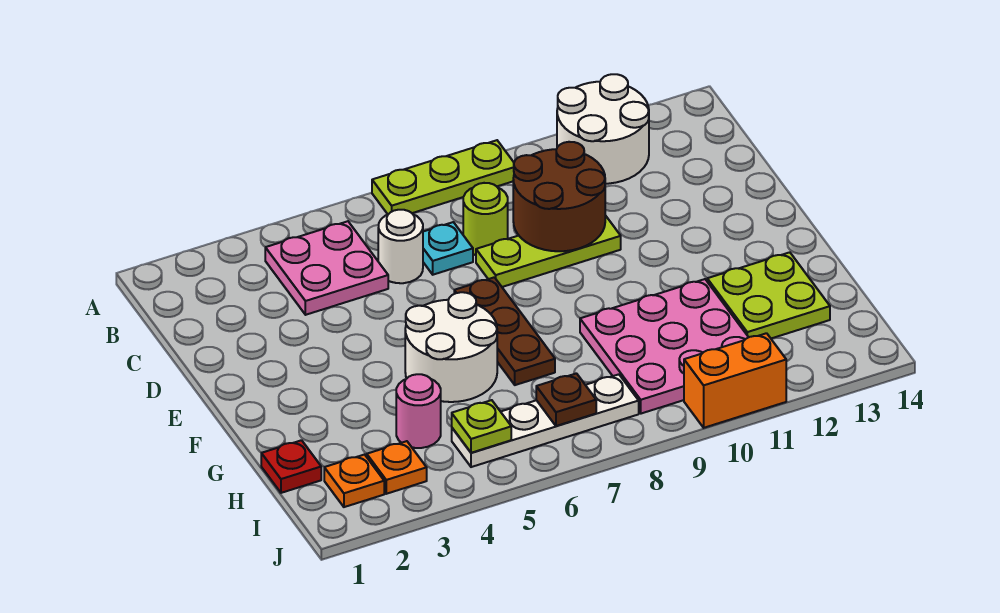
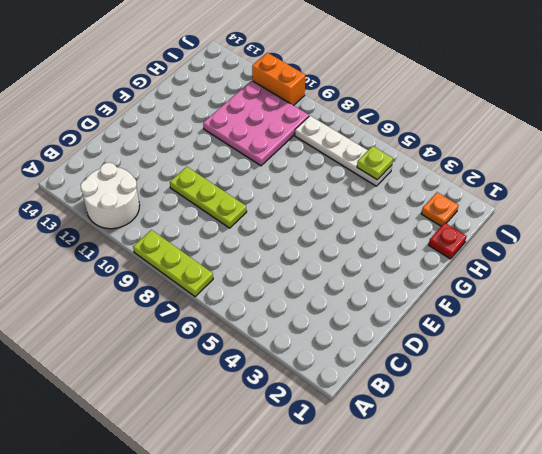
none -> pink 2x2 plate [265,221,388,315]
none -> white 1x1 round brick [378,210,423,283]
none -> cyan 1x1 plate [423,222,473,275]

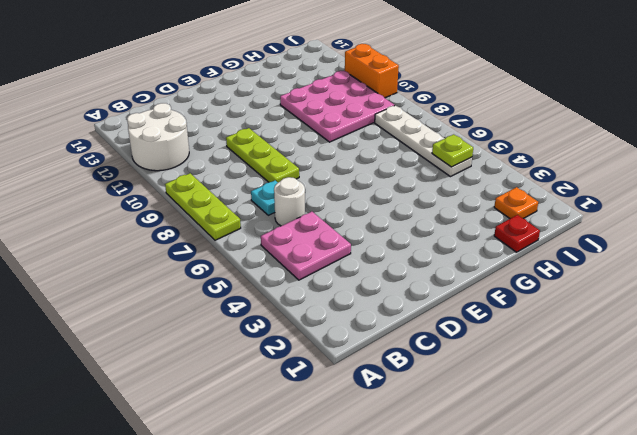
none -> lime 1x1 round brick [463,183,508,255]
none -> brown 1x3 plate [454,277,555,385]
none -> white 2x2 round brick [405,292,497,402]

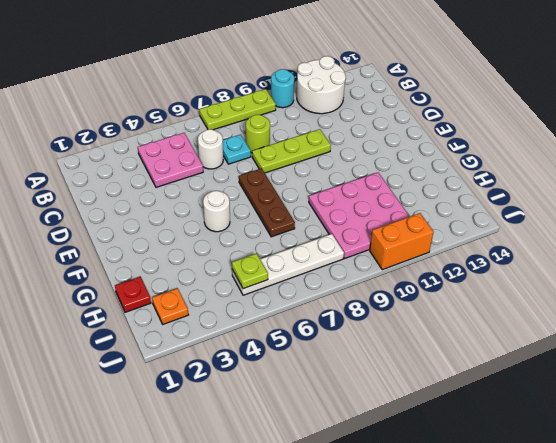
cyan 1x1 round brick [271,69,294,108] -> none
white 1x1 round brick [203,191,230,232] -> white 2x2 round brick [405,292,497,402]
none -> lime 2x2 plate [707,252,830,338]
none -> pink 1x1 round brick [396,374,441,448]
none -> orange 1x1 plate [367,441,427,494]

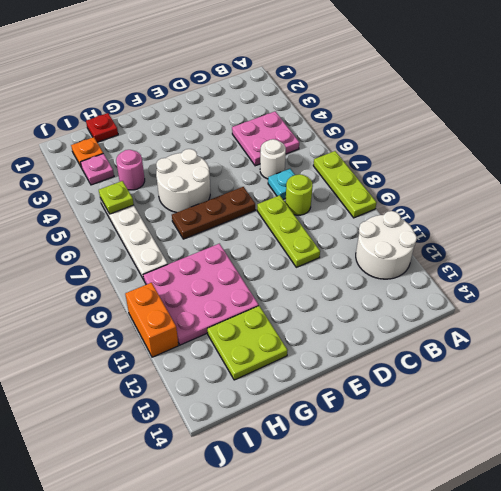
pink 1x1 plate [81,154,114,185] -> orange 1x1 plate [367,441,427,494]
none -> brown 2x2 round brick [513,142,605,251]
none -> brown 1x1 plate [536,373,596,426]

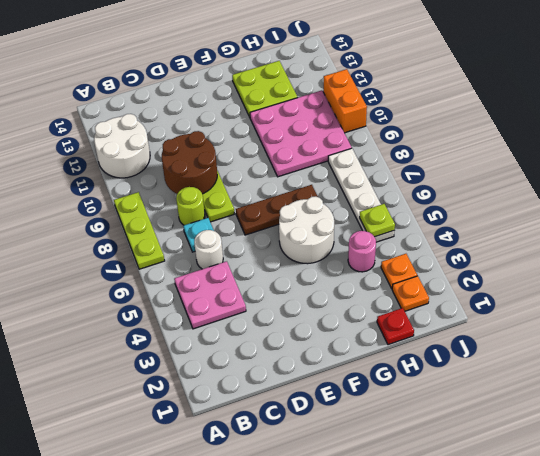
none -> brown 1x1 plate [536,373,596,426]

